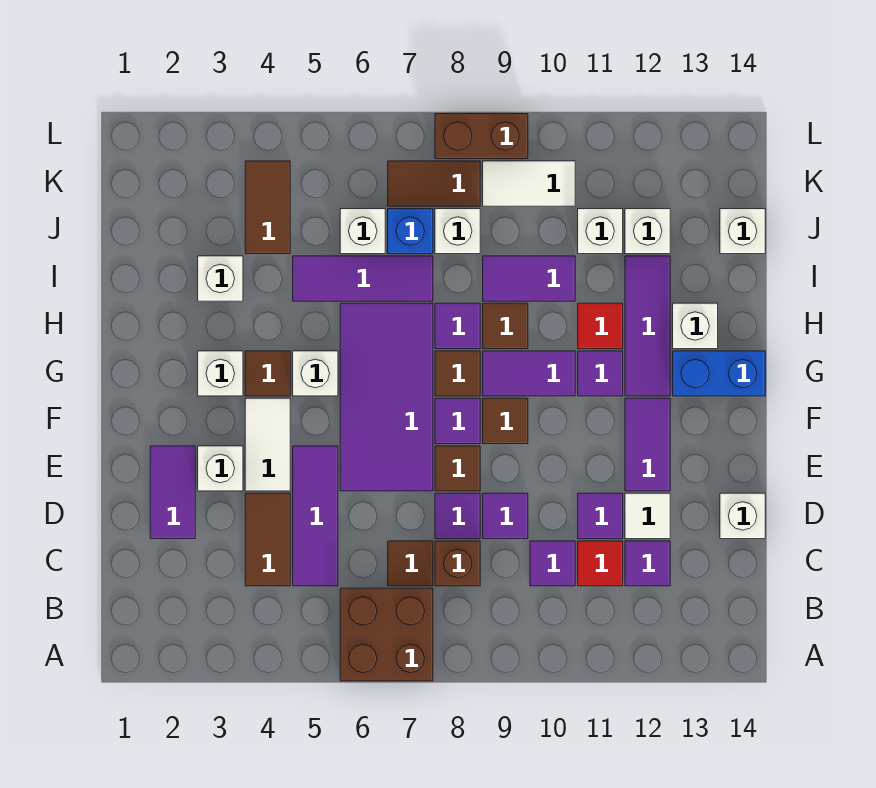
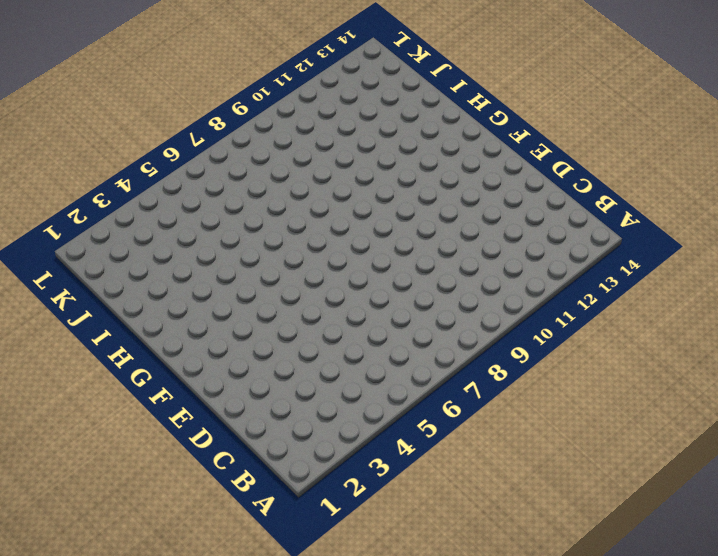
none -> brown 2x2 brick [340,588,433,681]
none -> brown 1x2 tile [245,493,290,586]
none -> purple 1x3 tile [293,446,338,586]
none -> brown 1x1 tile [388,541,433,586]

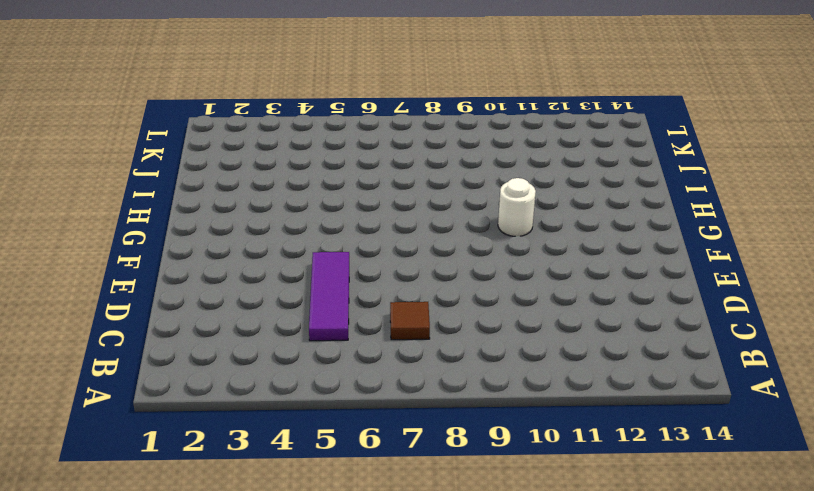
white 1x1 round brick [498,178,536,236] -> purple 1x2 tile [483,351,575,396]
none -> brown 2x2 brick [340,588,433,681]
none -> brown 1x2 tile [245,493,290,586]
none -> brown 1x1 brick [435,541,480,586]
none -> purple 1x1 tile [530,541,575,586]

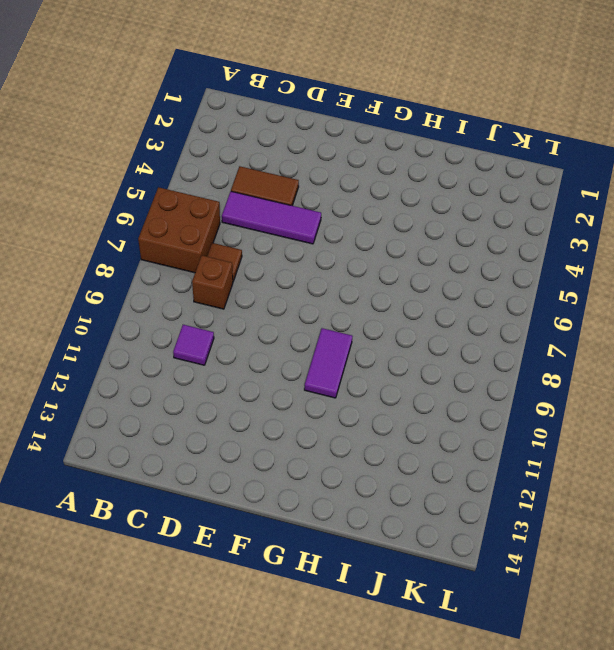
none -> red 1x1 tile [578,541,623,586]
none -> purple 1x1 tile [625,541,670,586]
none -> purple 1x2 tile [150,446,195,539]
none -> purple 1x1 tile [435,493,480,539]

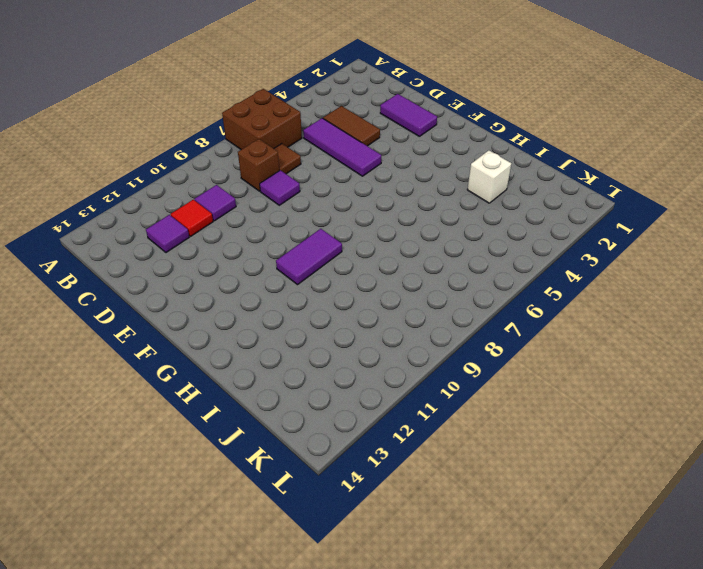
none -> purple 1x1 tile [483,493,528,539]
none -> purple 1x1 tile [578,493,623,539]
none -> white 1x1 tile [625,493,670,539]
none -> white 1x1 brick [720,493,765,539]

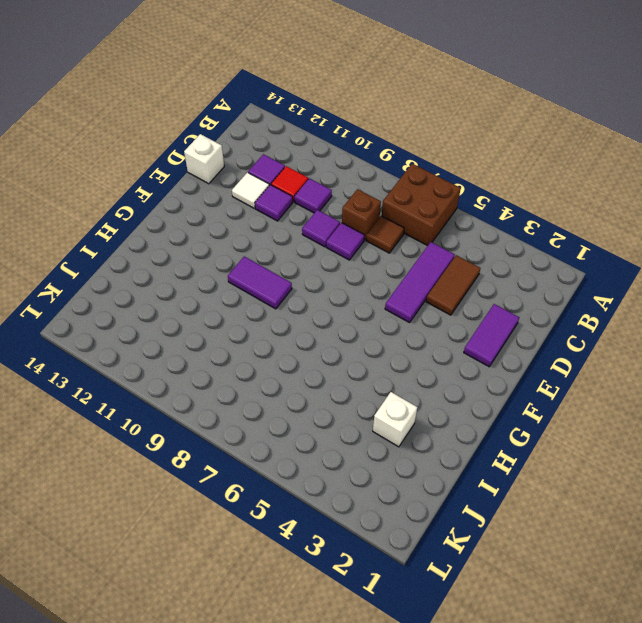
none -> white 1x1 brick [198,446,243,491]
none -> white 1x2 tile [245,398,290,491]
none -> purple 2x4 tile [340,303,433,491]
none -> brown 1x1 tile [435,446,480,491]

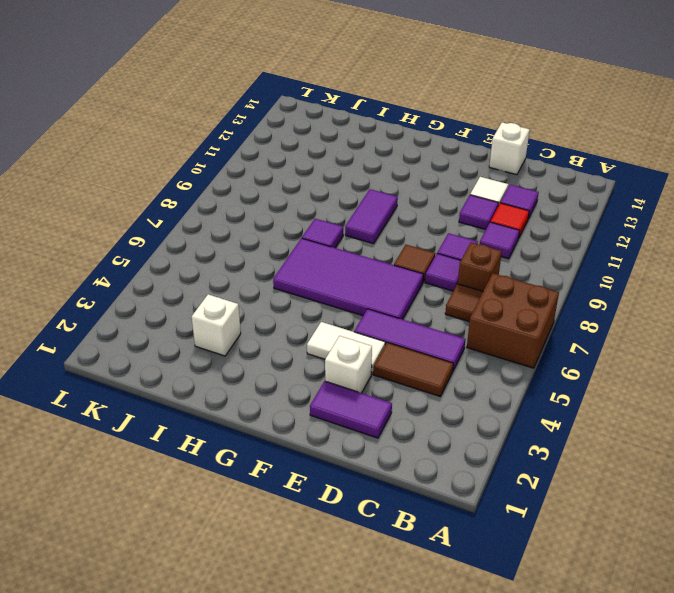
none -> purple 1x2 tile [625,398,670,491]
none -> purple 1x1 tile [435,398,480,444]
none -> brown 1x1 tile [483,398,528,444]
none -> white 1x1 brick [198,351,243,396]

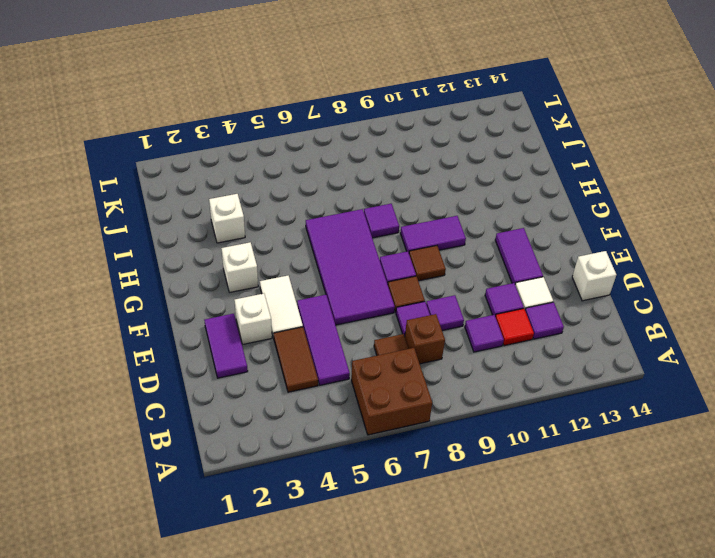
none -> brown 1x1 tile [245,351,290,396]
none -> white 1x1 brick [293,351,338,396]
none -> brown 1x1 tile [435,351,480,396]
none -> purple 1x1 tile [578,351,623,396]

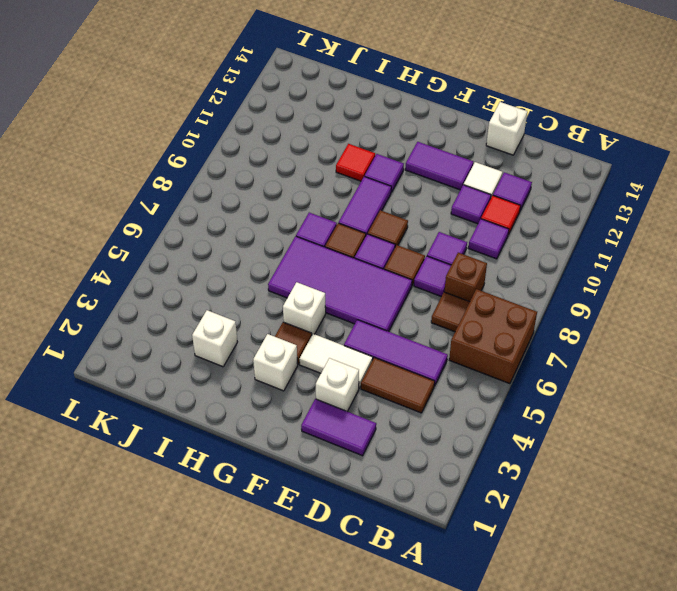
none -> purple 1x3 tile [625,256,670,396]
none -> blue 1x2 brick [673,351,765,396]
none -> brown 1x1 tile [483,303,528,349]
none -> white 1x1 brick [673,303,718,349]

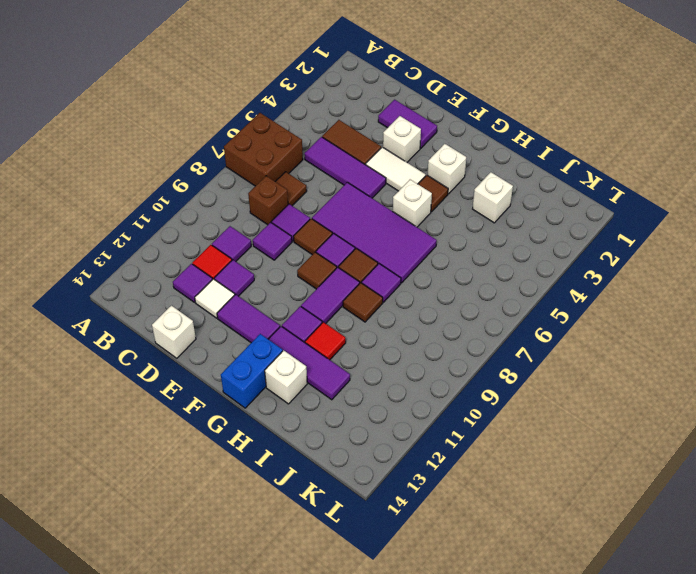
none -> purple 1x3 tile [293,256,433,301]
none -> purple 1x2 tile [483,256,575,301]
none -> brown 1x2 tile [245,161,290,254]
none -> white 1x1 brick [340,209,385,254]

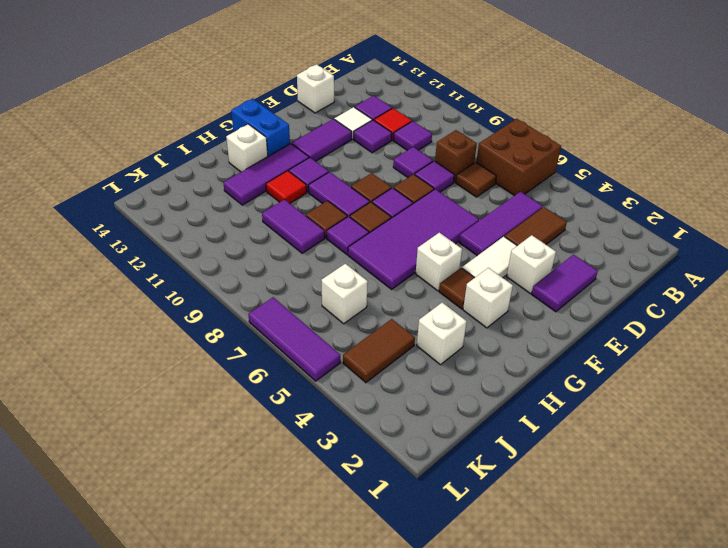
purple 1x3 tile [248,297,341,381] -> purple 1x3 tile moved to [293,256,433,301]
none -> blue 1x1 brick [388,209,433,254]
none -> white 1x1 brick [435,209,480,254]
none -> white 1x1 brick [578,209,623,254]
none -> white 1x1 brick [625,209,670,254]

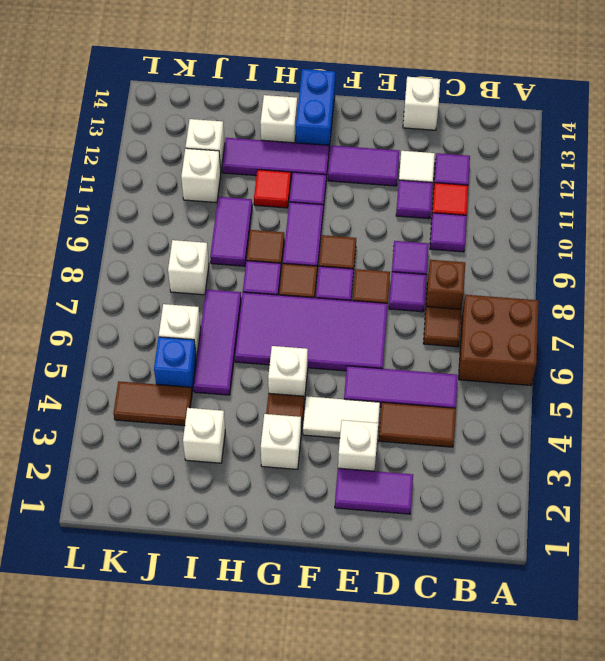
blue 1x1 brick [154,337,197,391] -> blue 1x1 brick moved to [388,209,433,254]
none -> white 1x1 brick [720,209,765,254]
none -> brown 1x2 tile [388,161,480,206]
none -> white 1x2 tile [483,161,575,206]
none -> brown 1x2 brick [435,114,528,159]

